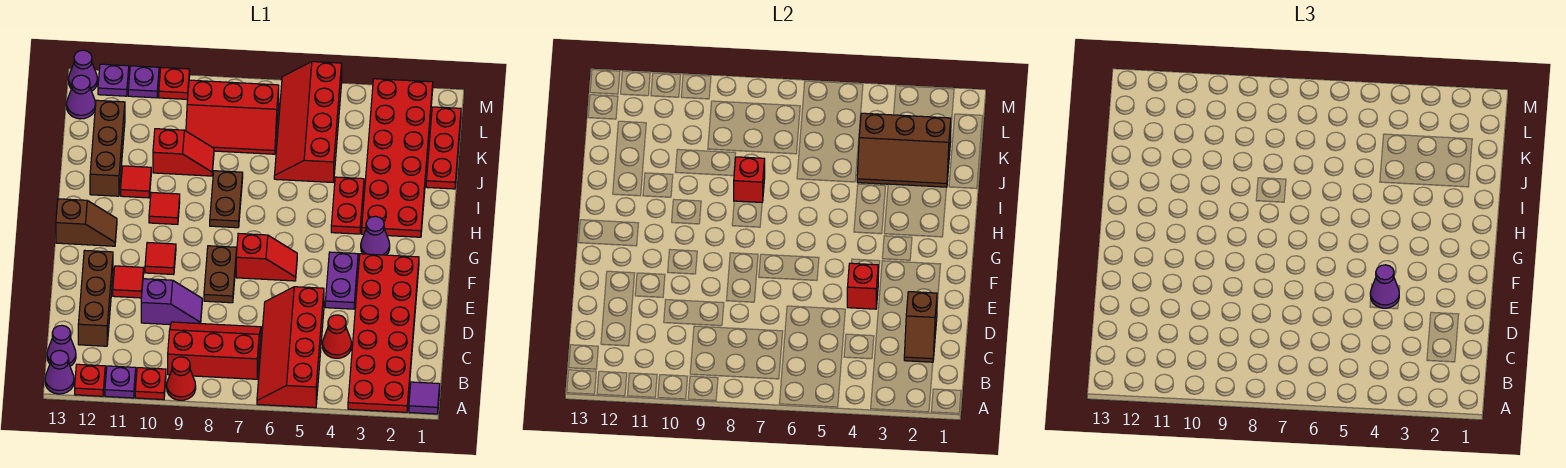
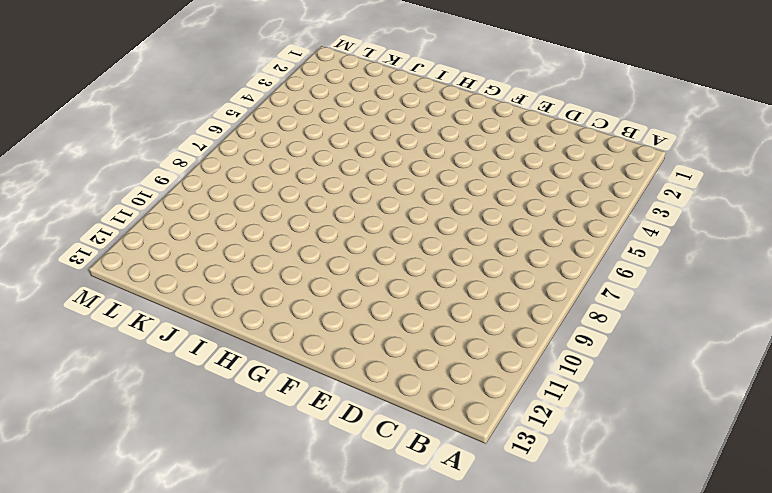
none -> purple 1x1 tile [409,382,440,414]
none -> red 2x6 plate [348,254,419,412]
none -> red 2x4 slope [257,287,324,408]
none -> red 1x1 cone [167,357,196,400]

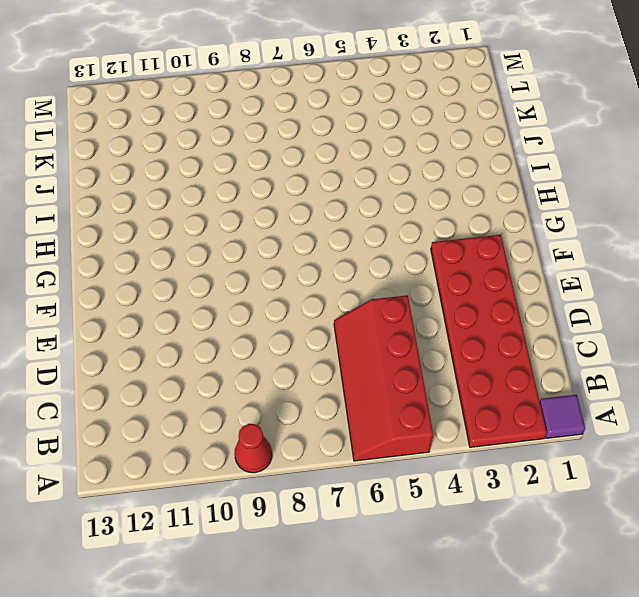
none -> red 1x1 plate [135,368,166,400]
none -> purple 1x1 plate [105,366,136,398]
none -> red 1x1 plate [75,364,105,396]
none -> purple 1x1 cone [45,350,74,394]

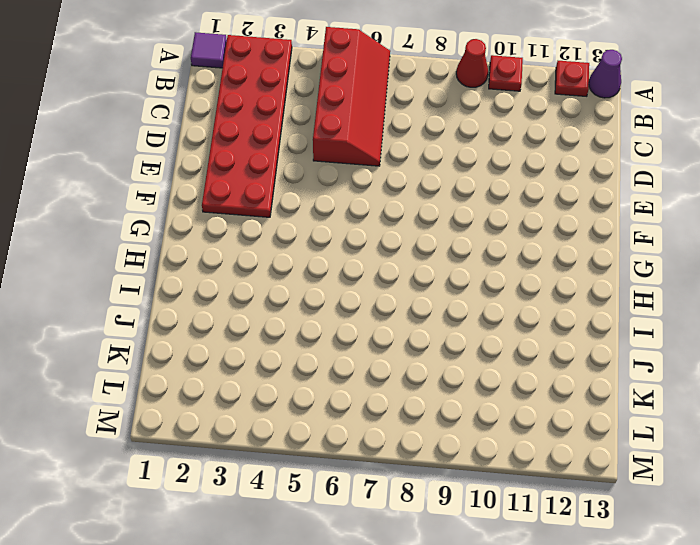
none -> purple 1x1 plate [105,366,136,398]
none -> red 2x3 slope [168,322,261,379]
none -> purple 1x1 cone [47,325,76,366]
none -> red 1x1 cone [323,315,351,358]

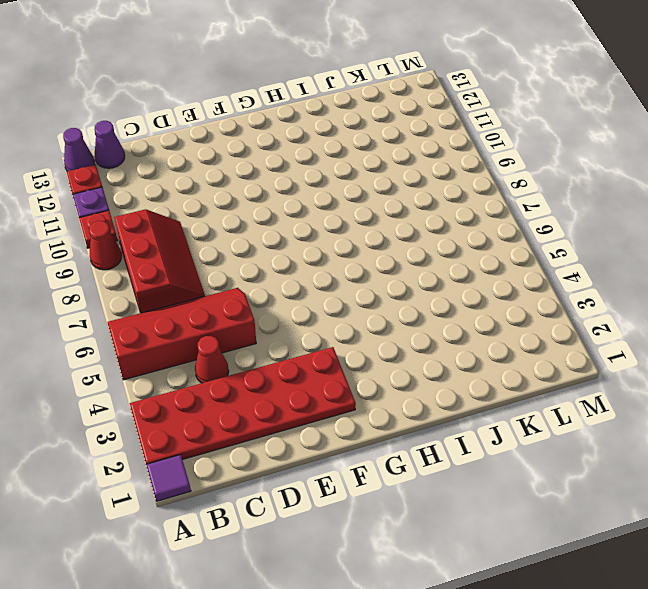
none -> brown 1x3 brick [78,251,113,346]
none -> purple 1x2 slope [141,279,202,325]
none -> purple 1x2 plate [325,252,358,309]
none -> brown 1x2 plate [204,246,237,303]

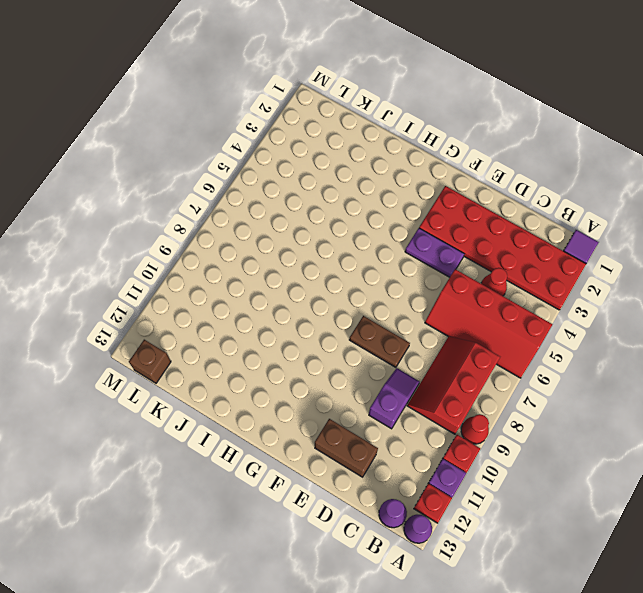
brown 1x2 brick [315,419,378,477] -> brown 1x3 brick [78,251,113,346]
brown 1x1 brick [129,340,171,383] -> purple 1x1 cone [67,75,96,119]
none -> red 1x1 tile [113,266,144,298]
none -> red 1x2 slope [236,233,297,281]
none -> red 1x1 tile [145,243,176,275]
none -> purple 1x1 cone [361,216,390,255]

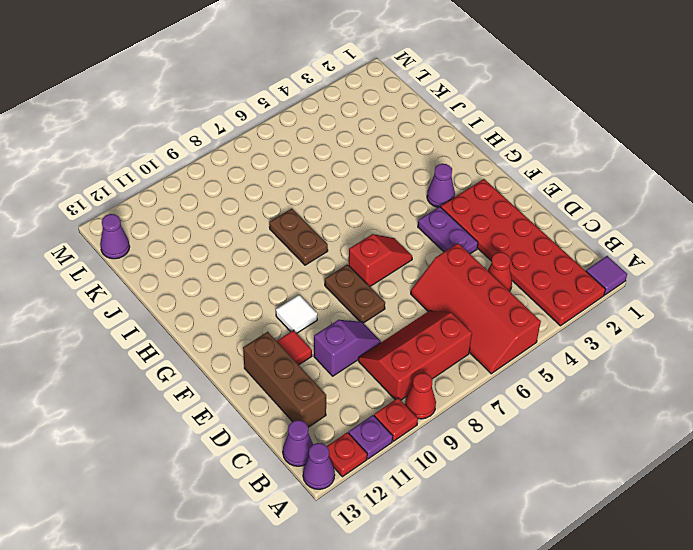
white 1x1 tile [276,295,317,333] -> red 1x1 tile [145,243,176,275]
none -> brown 1x2 slope [56,199,117,246]
none -> red 2x6 plate [362,79,433,237]
none -> red 1x2 plate [331,177,364,234]
none -> red 1x1 tile [149,192,180,224]

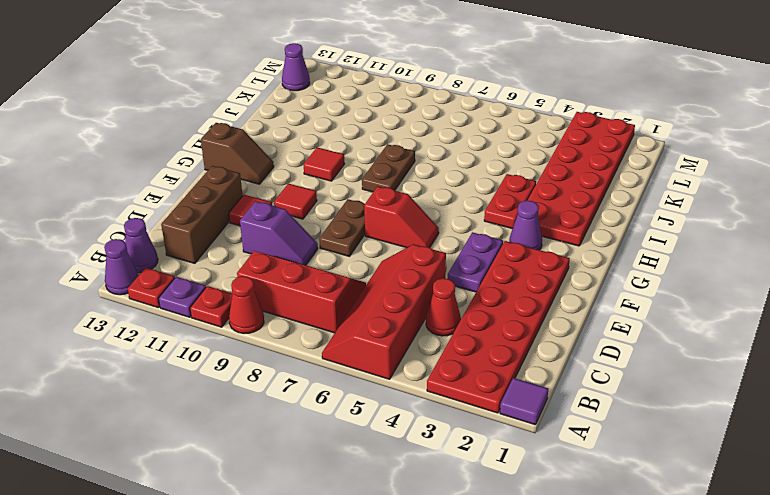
none -> red 1x1 tile [121,166,151,198]
none -> brown 1x3 brick [90,100,125,196]
none -> red 1x3 plate [426,107,461,189]
none -> red 2x4 slope [274,62,342,183]

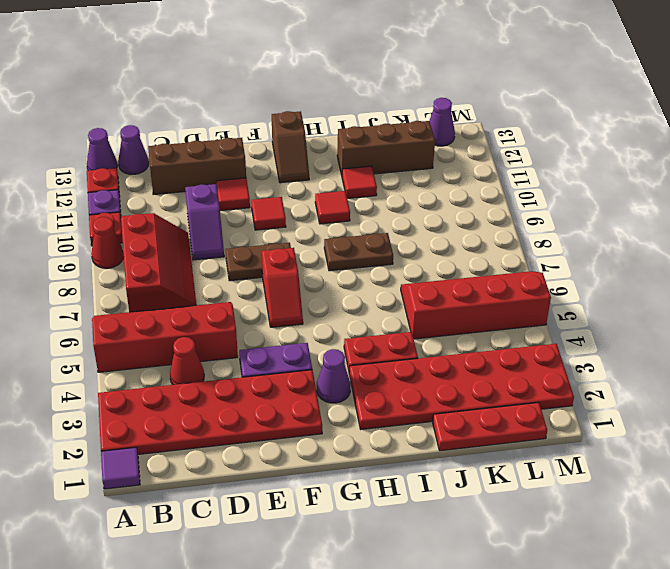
none -> red 1x2 slope [153,129,214,176]
none -> red 2x3 slope [186,80,279,154]
none -> red 1x1 plate [159,67,190,99]
none -> purple 1x1 plate [128,66,159,98]

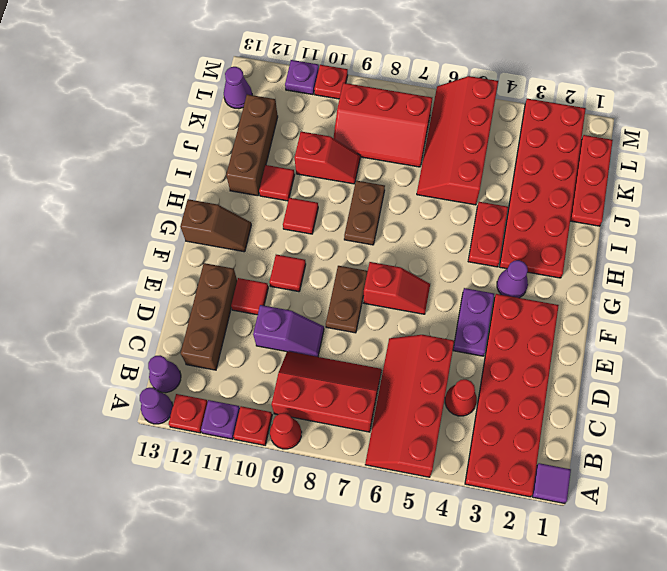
none -> purple 1x1 plate [98,64,129,96]
none -> purple 1x1 cone [69,50,97,91]
none -> brown 1x2 slope [904,292,937,362]
none -> red 1x1 brick [847,263,878,309]

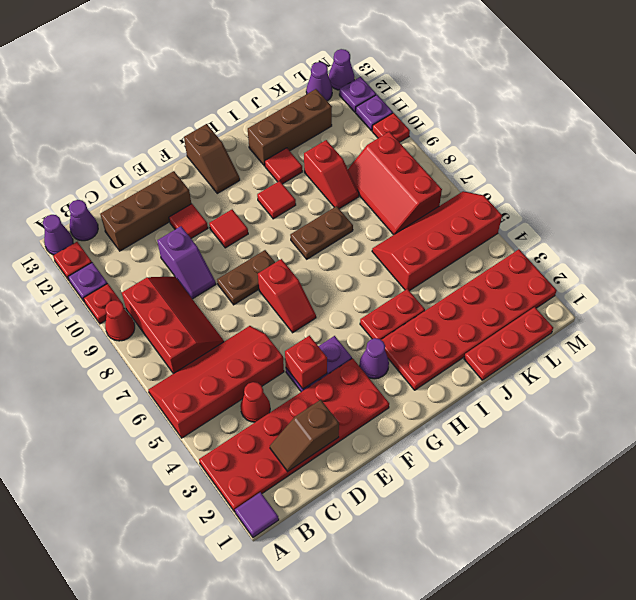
none -> red 1x1 brick [734,157,765,203]
none -> brown 2x3 slope [857,113,951,187]
none -> purple 1x1 cone [1370,265,1399,308]

